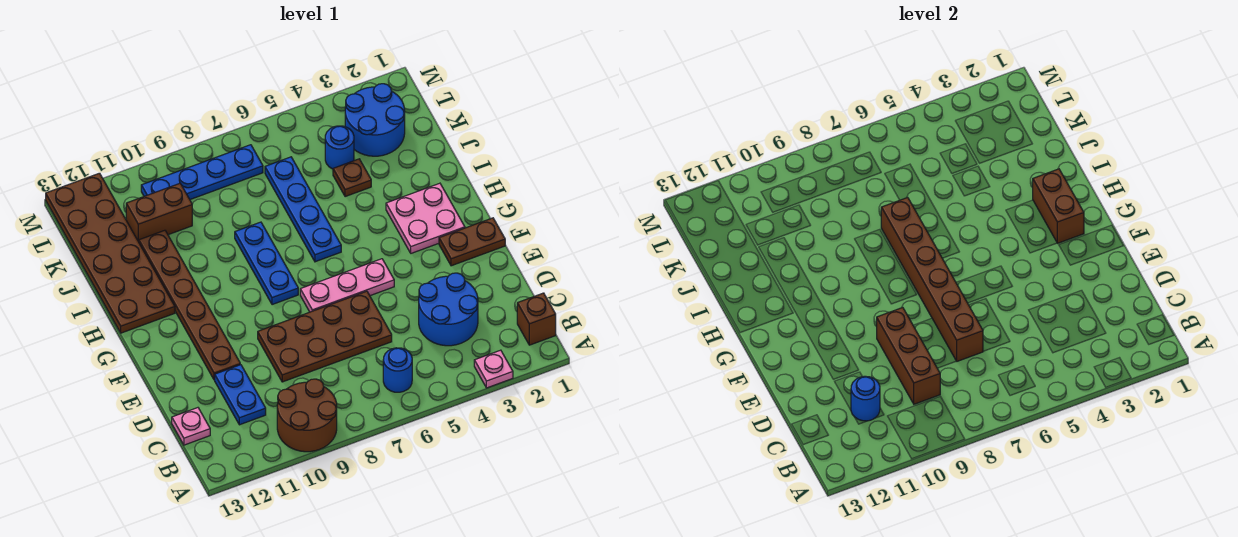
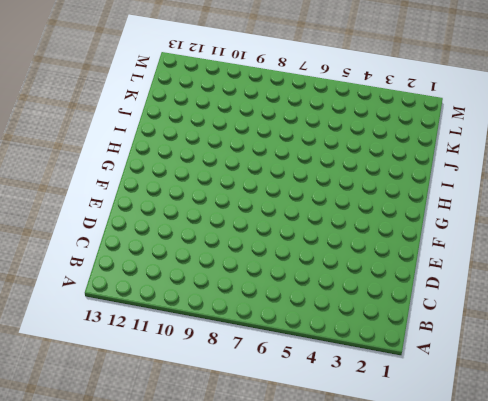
none -> pink 1x1 plate [474,350,513,388]
none -> brown 2x2 round brick [277,379,337,452]
none -> brown 1x1 brick [517,293,556,345]

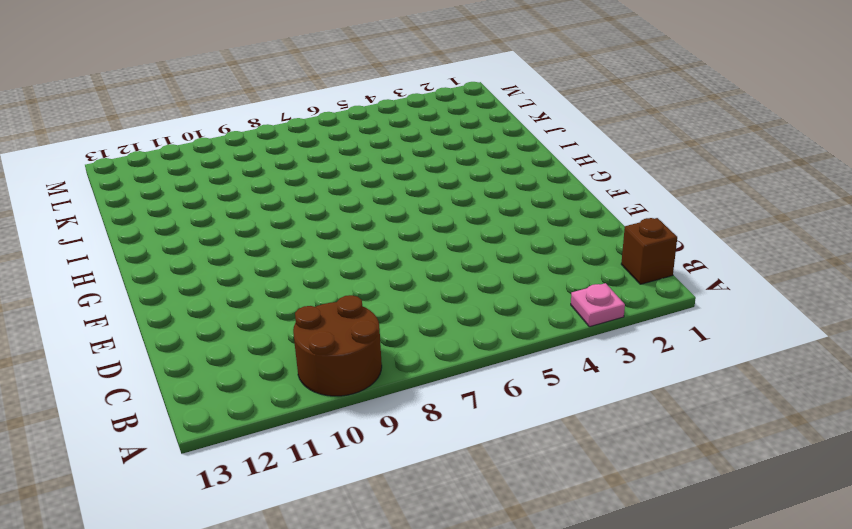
none -> blue 1x1 round brick [383,348,412,392]
none -> blue 2x2 round brick [419,273,478,346]
none -> blue 1x2 plate [215,365,266,425]

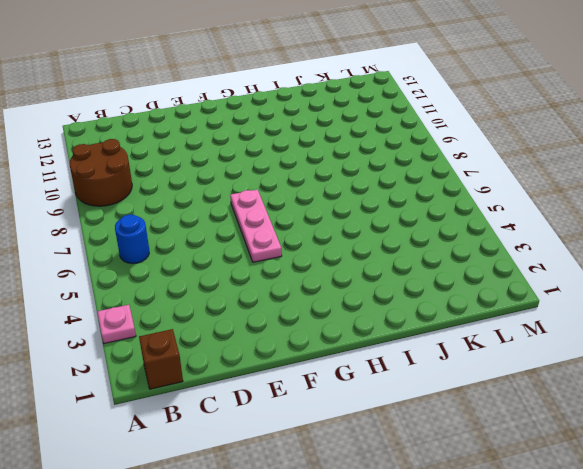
none -> blue 2x2 round brick [419,273,478,346]
none -> blue 1x2 plate [215,365,266,425]
none -> pink 1x1 plate [172,408,210,445]

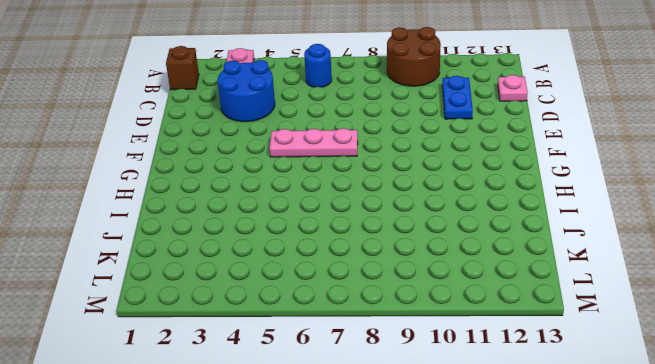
none -> brown 2x4 plate [258,291,392,382]
none -> brown 1x6 plate [139,230,240,380]
none -> brown 1x2 plate [439,218,505,266]

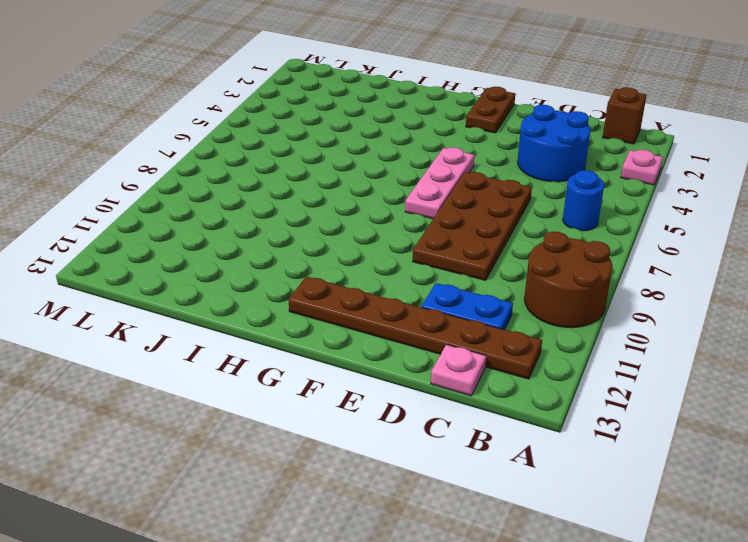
brown 1x6 plate [288,277,542,379] -> brown 1x6 plate moved to [139,230,240,380]
none -> pink 2x2 plate [386,183,465,253]
none -> blue 1x3 plate [235,222,298,305]
none -> blue 1x4 plate [265,157,341,262]

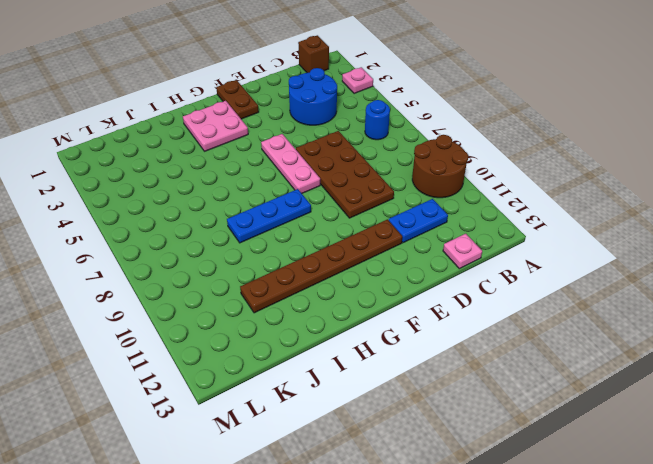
none -> blue 1x4 plate [265,157,341,262]
none -> brown 2x6 plate [46,173,175,333]
none -> brown 1x1 plate [333,159,371,197]

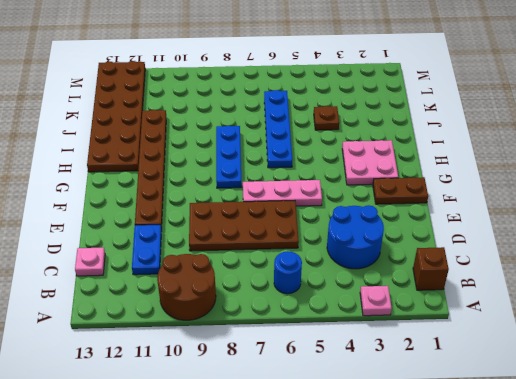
none -> blue 2x2 round brick [345,84,405,156]
none -> blue 1x1 round brick [325,126,354,169]
none -> brown 1x2 brick [126,183,192,242]

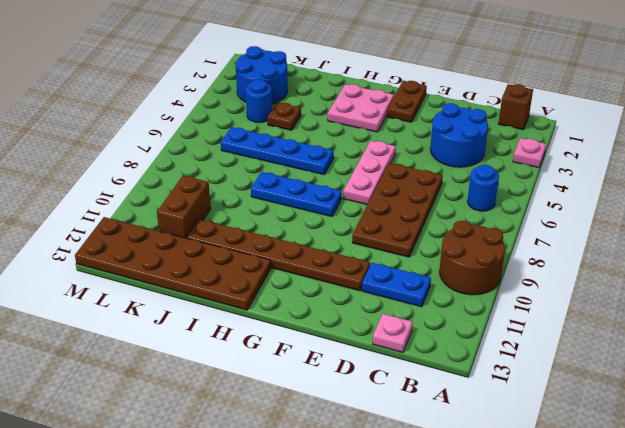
none -> blue 1x4 plate [141,145,263,200]
none -> brown 1x3 brick [877,308,940,404]
none -> blue 1x1 round brick [851,376,880,421]

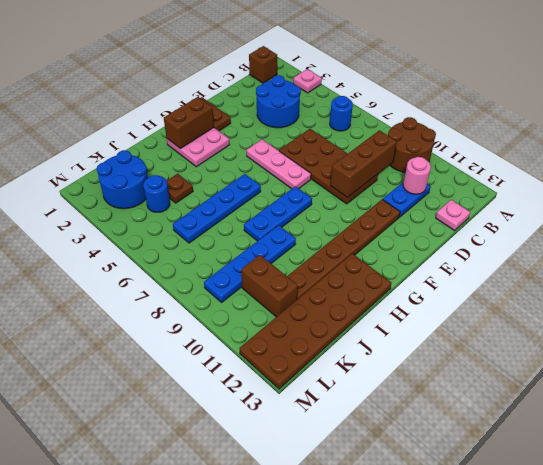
pink 1x1 round brick [403,157,431,194] -> blue 1x1 round brick [851,376,880,421]
blue 1x4 plate [204,225,296,302] -> blue 1x4 plate turned to [141,145,263,200]
none -> brown 1x6 brick [881,197,983,361]

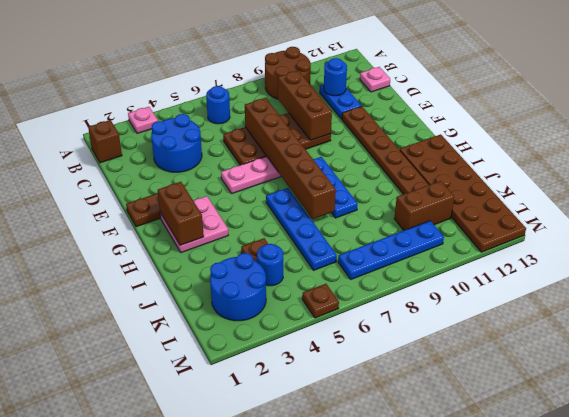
brown 1x1 plate [302,284,339,318] -> none

